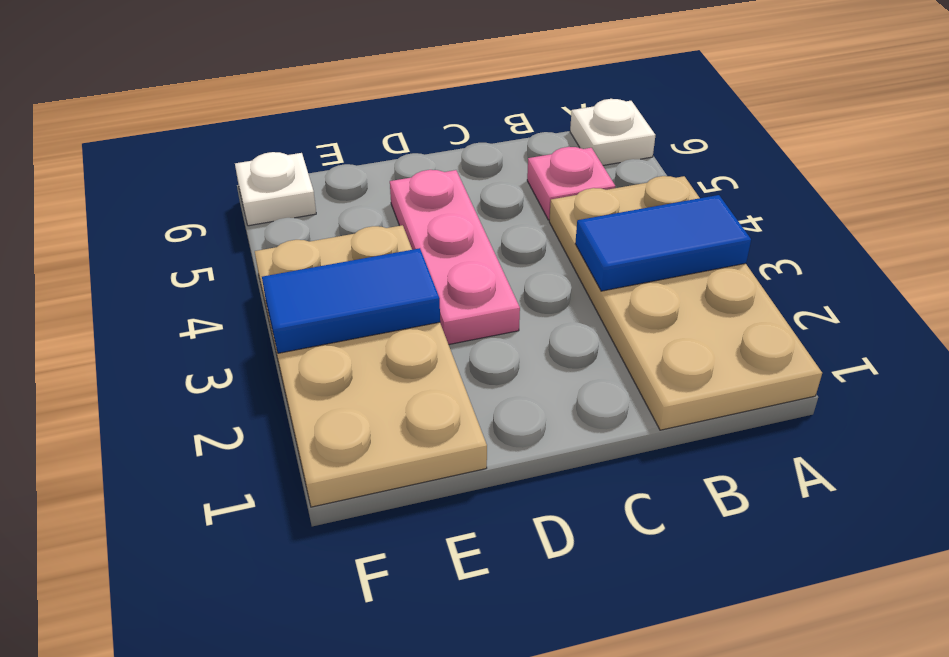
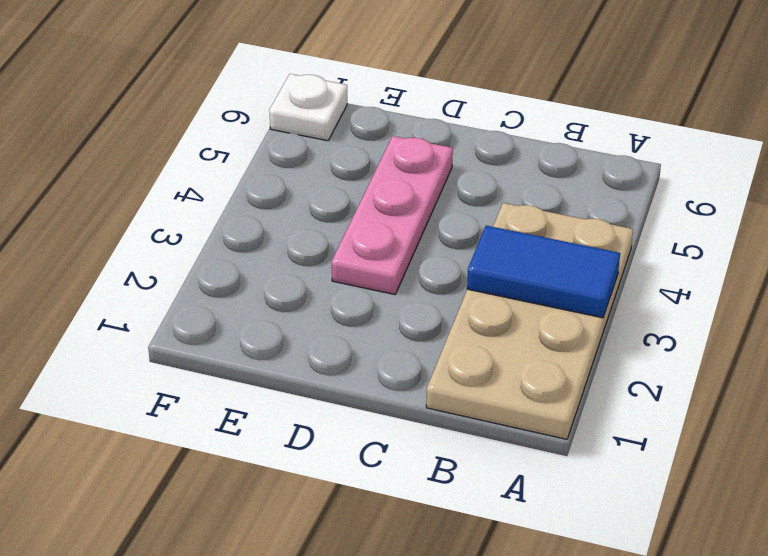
none -> white 1x1 plate [570,99,655,165]
none -> pink 1x1 plate [527,147,615,220]

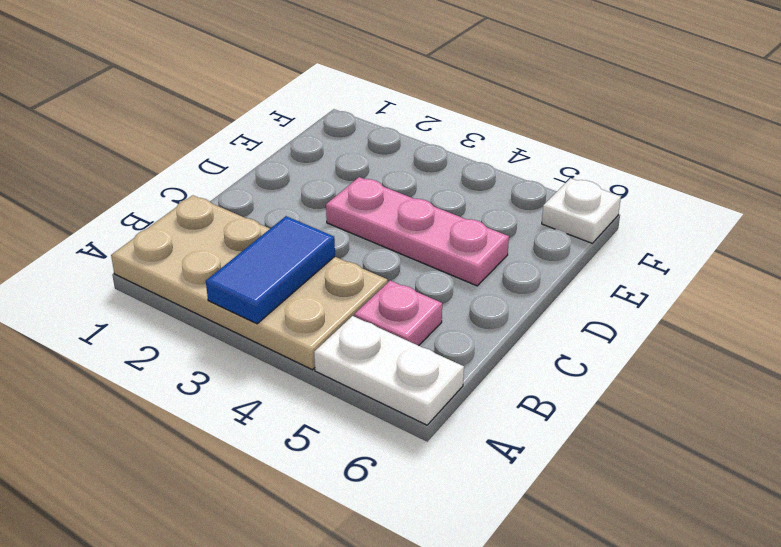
white 1x2 plate [314,316,464,425] -> white 1x1 plate [570,99,655,165]
none -> tan 2x4 plate [255,225,487,507]
none -> blue 1x2 tile [262,248,440,353]

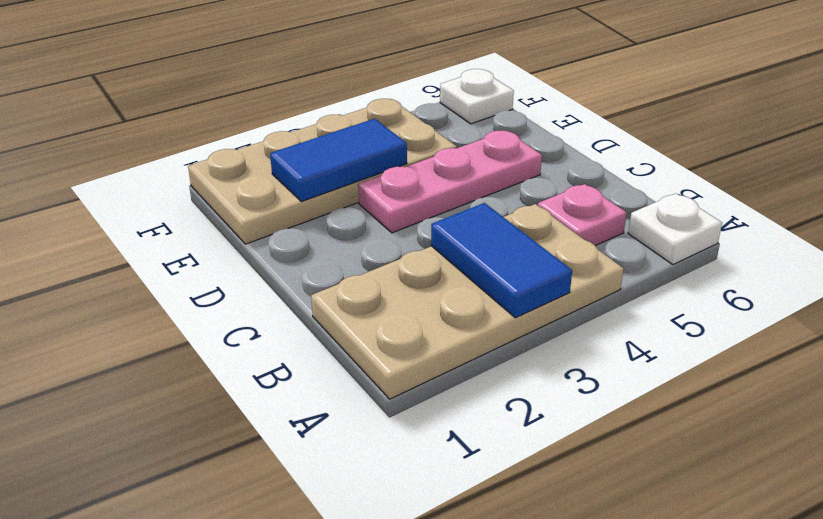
blue 1x2 tile [270,119,407,202] -> blue 1x2 tile turned to [262,248,440,353]

